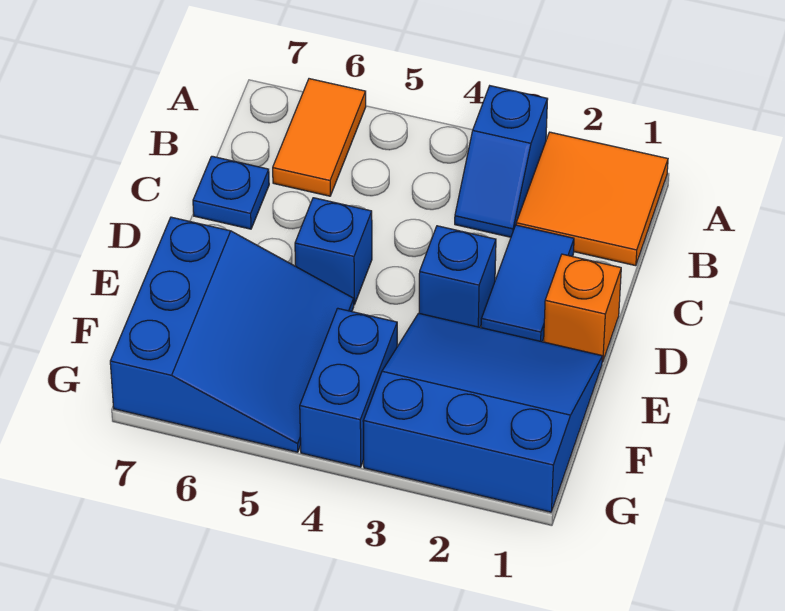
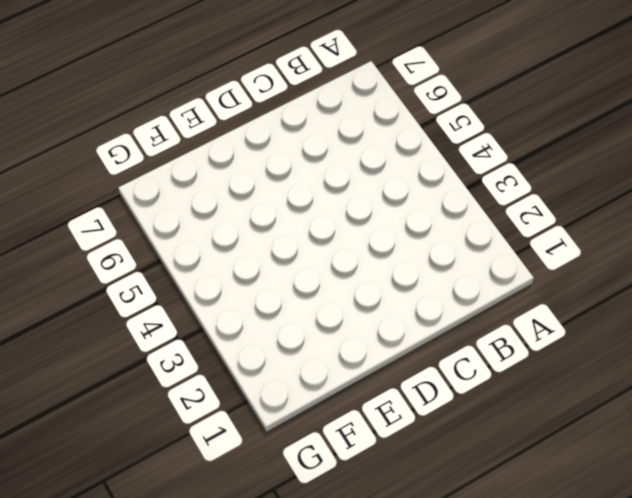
none -> orange 2x2 tile [516,132,668,266]
none -> blue 1x2 slope [455,86,548,237]

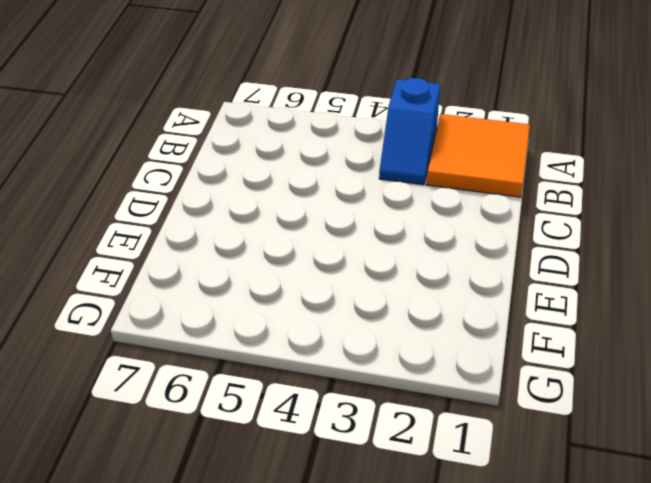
none -> orange 1x2 tile [273,79,366,196]
none -> blue 1x2 tile [481,225,574,342]

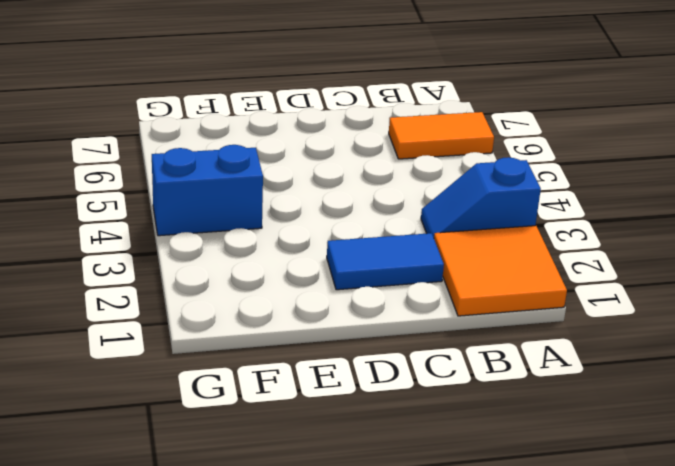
none -> blue 1x1 plate [193,156,269,229]
none -> orange 1x1 brick [544,254,621,362]

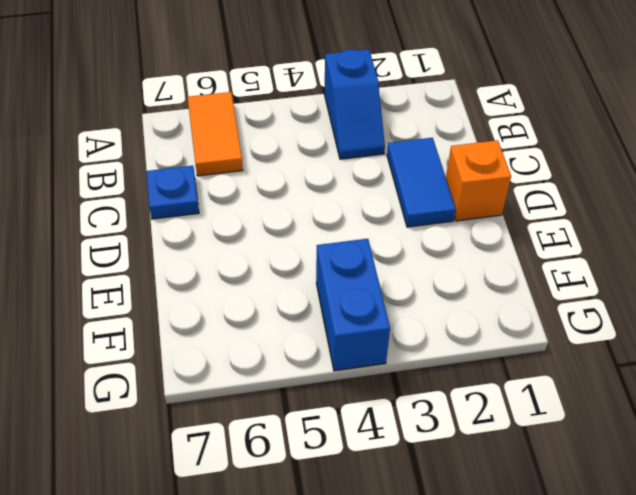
none -> orange 2x2 tile [516,132,668,266]
none -> blue 1x1 brick [419,226,496,327]

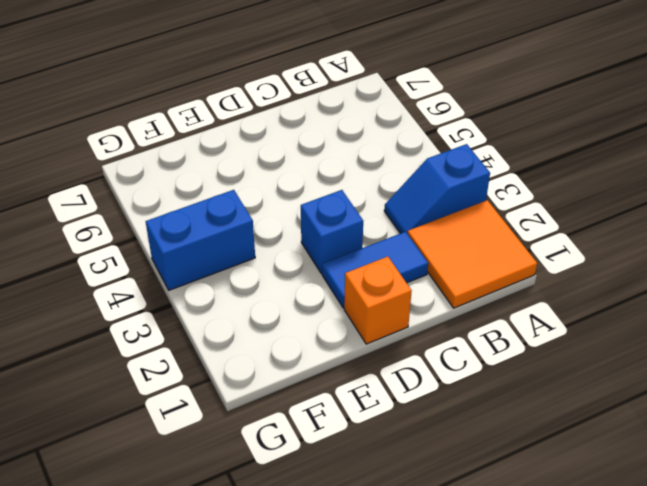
none -> orange 1x2 tile [273,79,366,196]
none -> blue 1x1 plate [193,156,269,229]

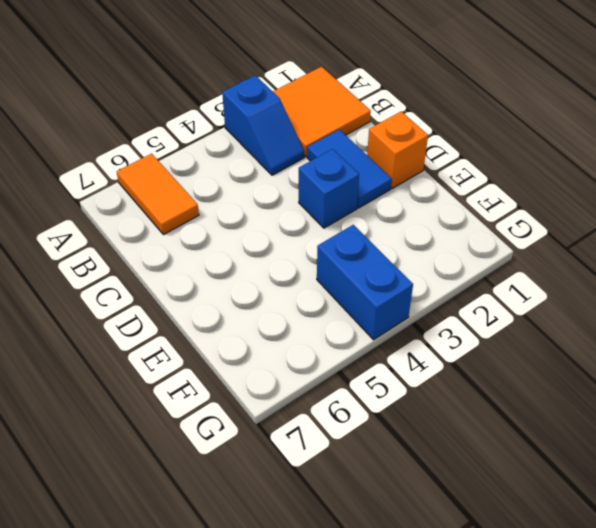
none -> blue 1x1 plate [193,156,269,229]
none -> blue 1x1 brick [295,198,372,305]

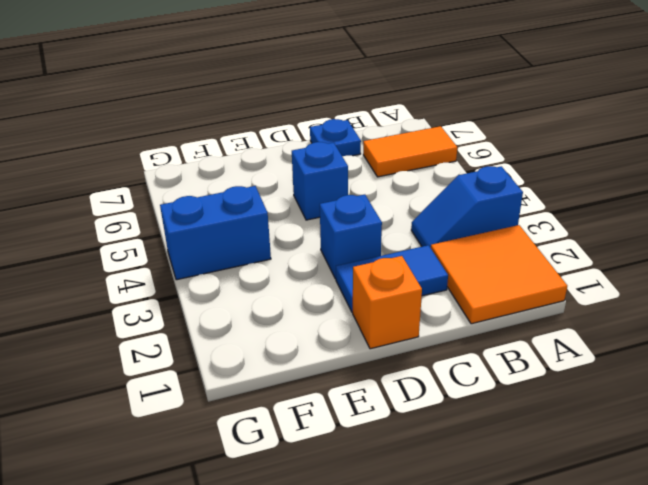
none -> blue 3x3 slope [363,313,603,512]
none -> blue 3x3 slope [110,217,354,452]

